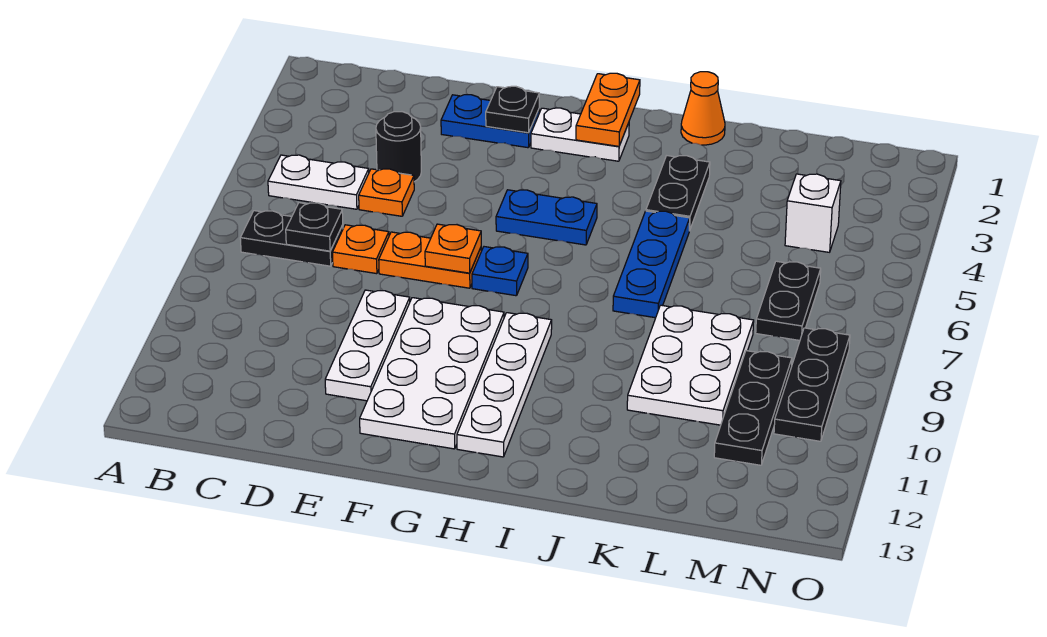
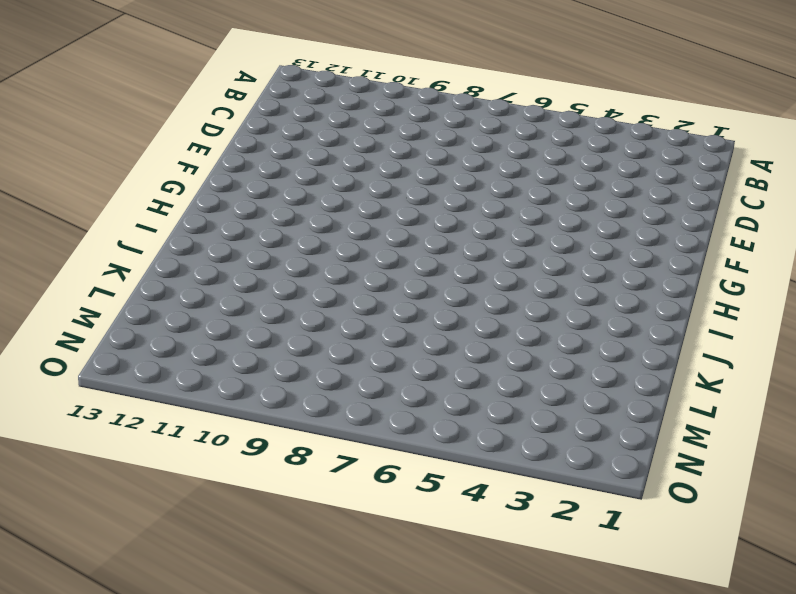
none -> white 1x2 plate [268,155,369,209]
none -> black 1x2 plate [240,211,343,266]
none -> black 1x1 round brick [376,112,421,182]

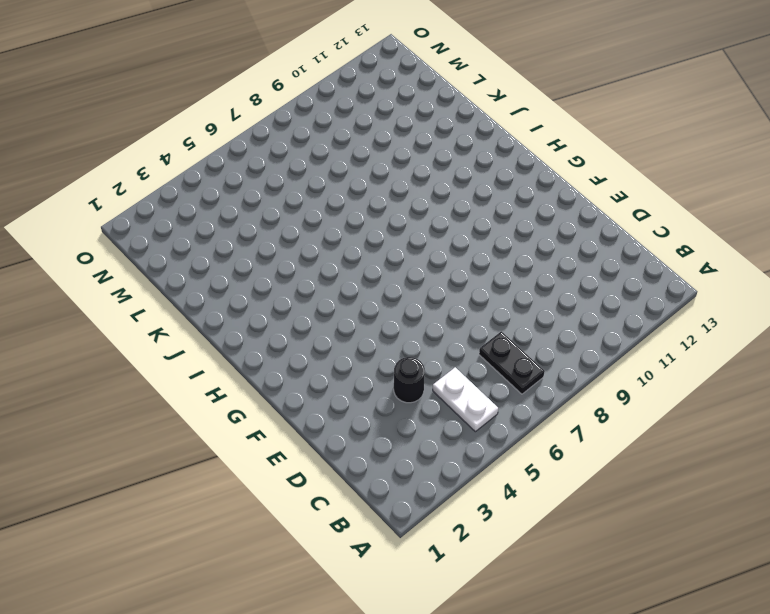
none -> orange 1x1 plate [359,169,414,216]
none -> orange 1x1 plate [332,225,389,274]
none -> blue 1x2 plate [441,95,539,148]

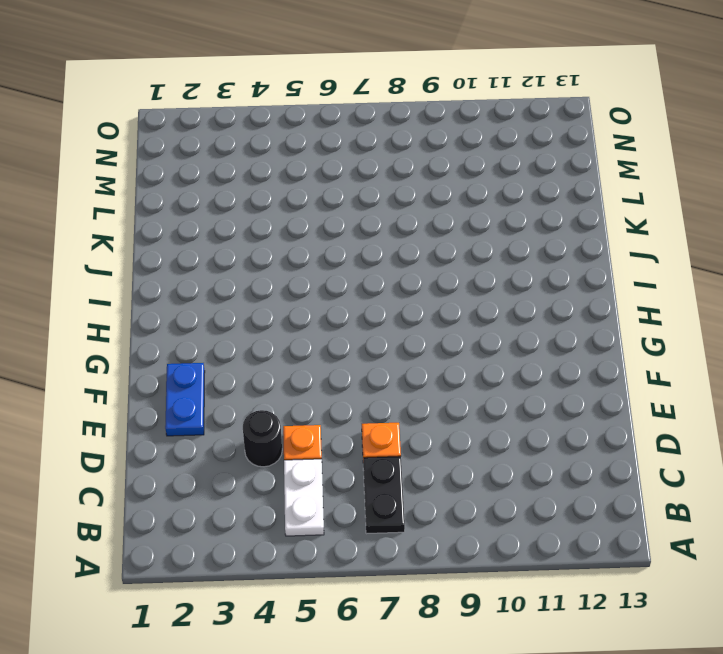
none -> orange 1x2 plate [379,232,481,288]
none -> white 1x3 plate [325,290,410,401]
none -> white 2x4 plate [360,298,504,449]

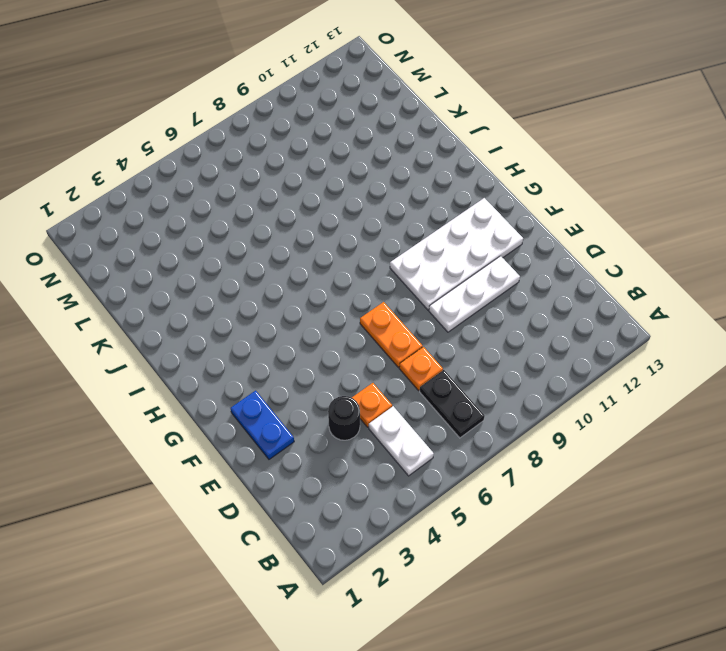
none -> white 1x2 plate [531,108,629,161]
none -> blue 1x2 plate [496,190,597,245]
none -> blue 1x1 plate [472,247,528,296]

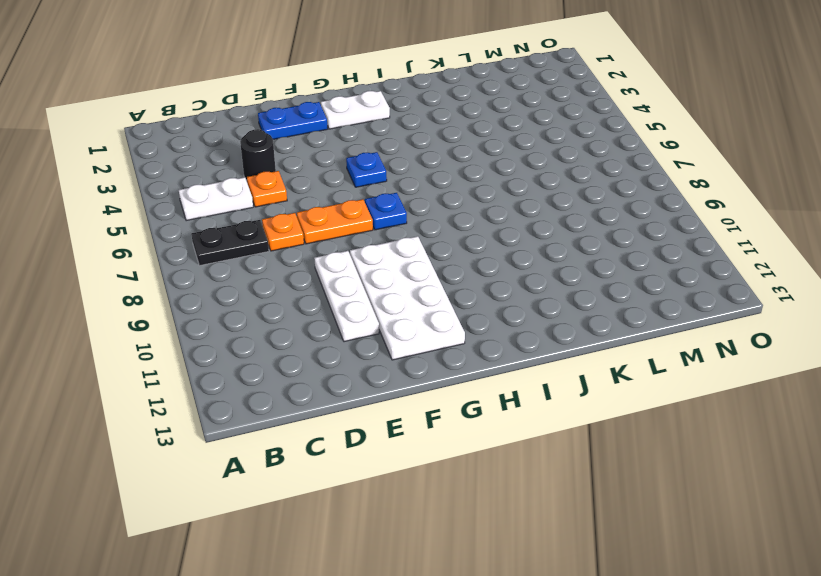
blue 1x1 plate [346,152,387,187] -> blue 1x2 plate [496,190,597,245]
none -> white 1x4 plate [457,313,552,457]
none -> orange 1x1 cone [681,72,725,145]
none -> black 1x2 plate [646,156,710,231]

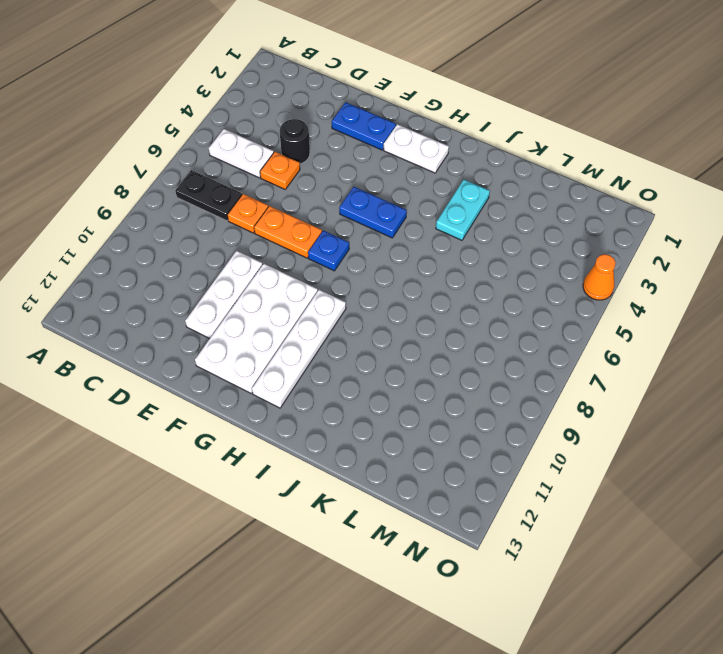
cyan 1x2 plate [436,180,490,240] -> black 1x2 plate [646,156,710,231]
orange 1x1 cone [583,254,616,300] -> orange 1x1 cone moved to [681,72,725,145]
none -> blue 1x3 plate [613,211,690,318]
none -> white 2x3 plate [627,305,754,425]
none -> white 1x1 brick [785,174,841,252]

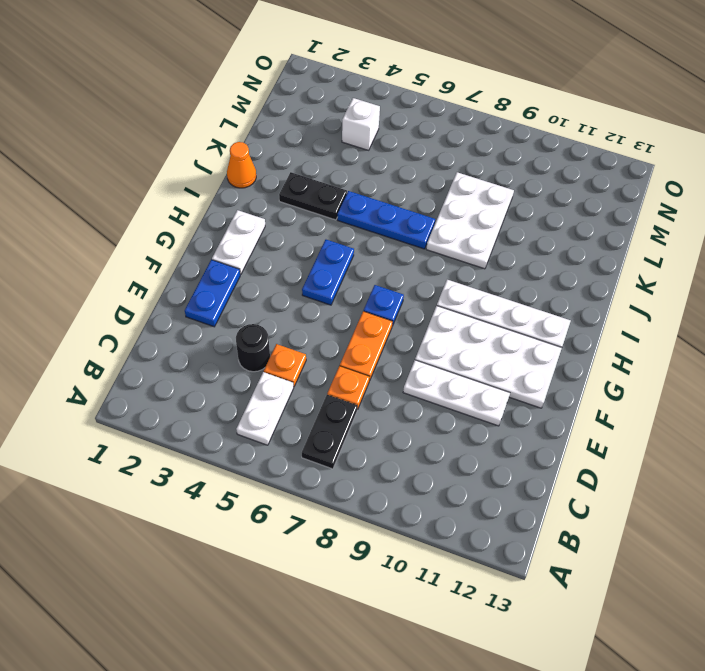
white 2x3 plate [426,172,514,269] -> white 2x3 plate turned to [627,305,754,425]
none -> black 1x2 plate [756,261,821,340]
none -> black 1x3 plate [714,351,792,465]
none -> black 1x3 plate [774,328,850,441]

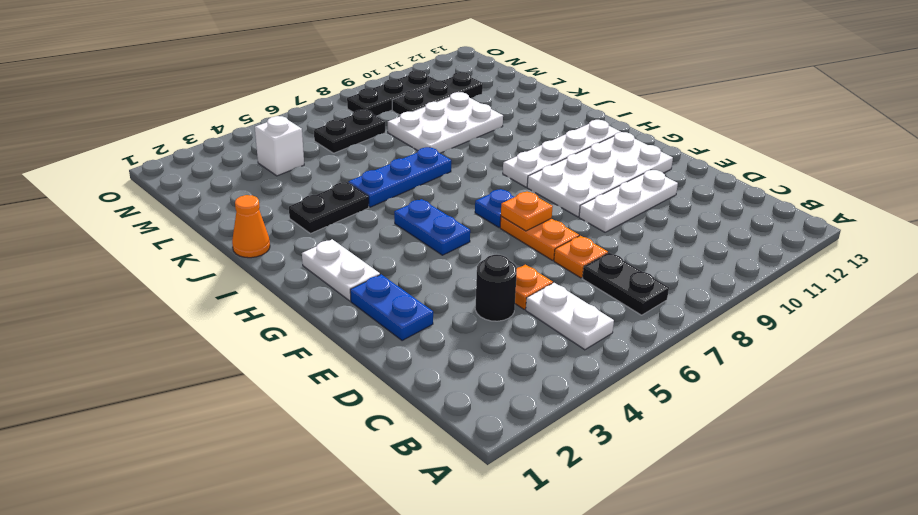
none -> black 1x1 plate [286,203,343,251]
none -> black 1x1 plate [486,86,539,133]
none -> orange 1x2 plate [576,73,640,146]

